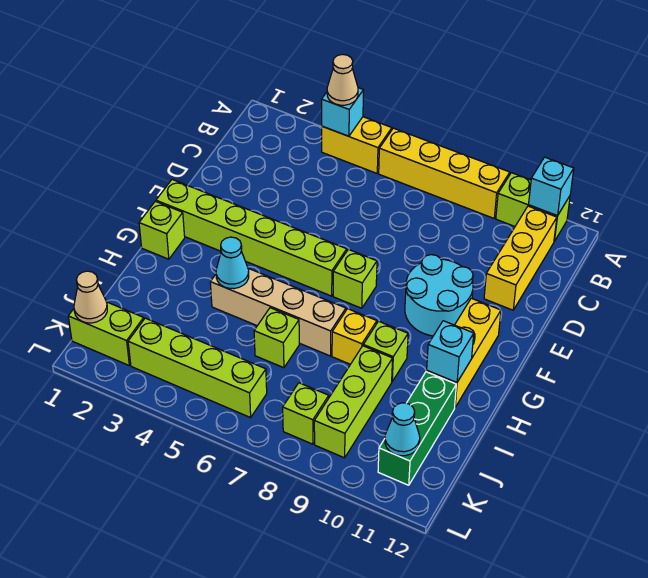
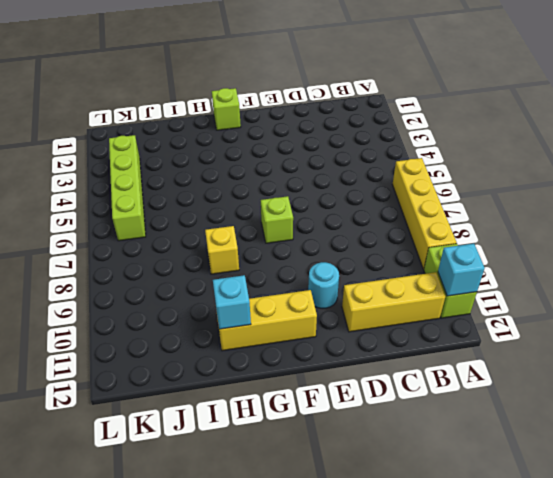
cyan 1x1 round brick [308,262,339,308] -> cyan 2x2 round brick [405,255,473,336]
none -> yellow 1x2 brick [322,117,392,173]
none -> lime 1x6 brick [156,179,347,296]
none -> tan 1x4 brick [210,268,346,356]

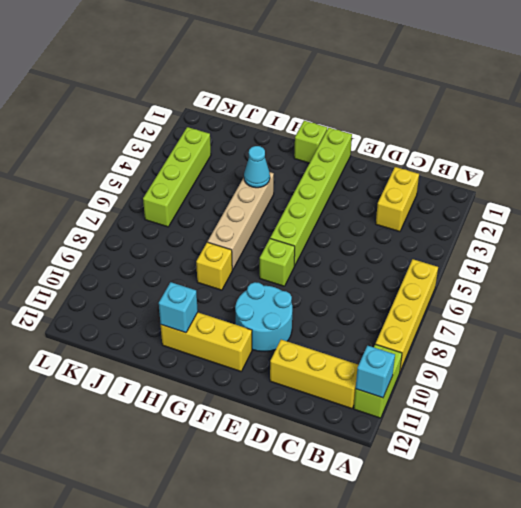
yellow 1x2 brick [376,167,419,232] -> yellow 1x2 brick moved to [322,117,392,173]
none -> lime 1x1 brick [363,321,408,381]
none -> lime 1x1 brick [254,308,299,368]
none -> lime 1x3 brick [314,346,393,458]

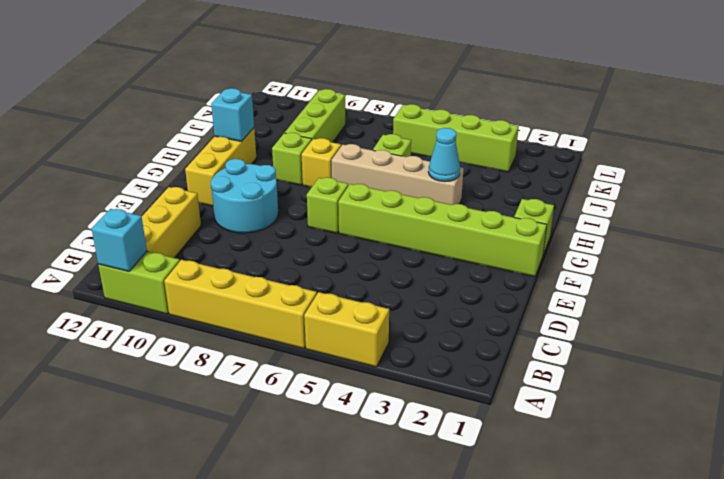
none -> green 1x3 brick [378,372,456,485]
none -> lime 1x2 brick [68,302,144,365]
none -> lime 1x1 brick [283,383,329,444]

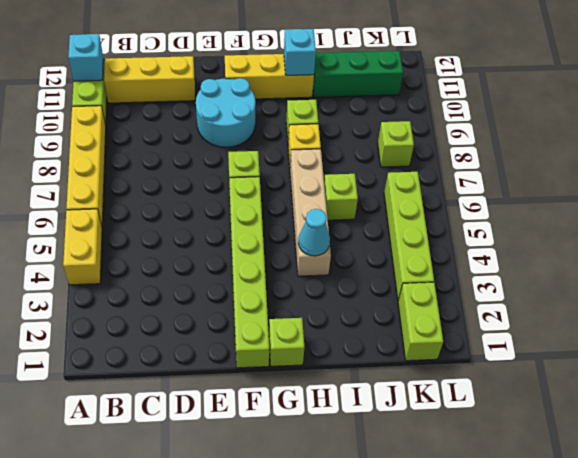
none -> lime 1x3 brick [314,346,393,458]
none -> cyan 1x1 brick [322,88,364,136]
none -> tan 1x1 cone [74,271,107,323]

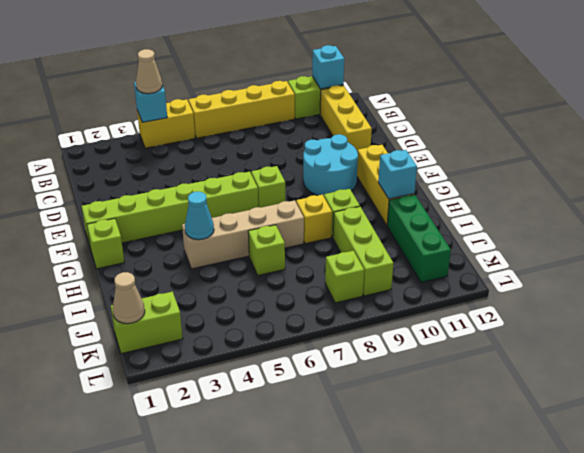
none -> lime 1x4 brick [128,318,267,418]
none -> cyan 1x1 cone [385,403,420,456]

